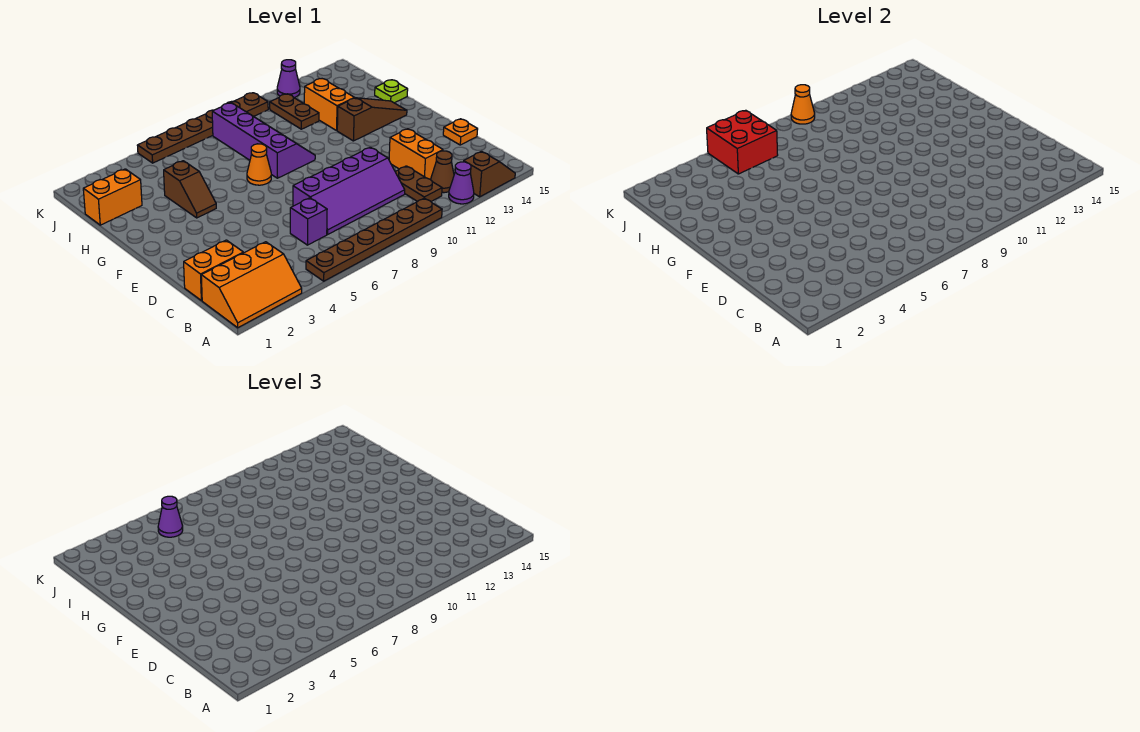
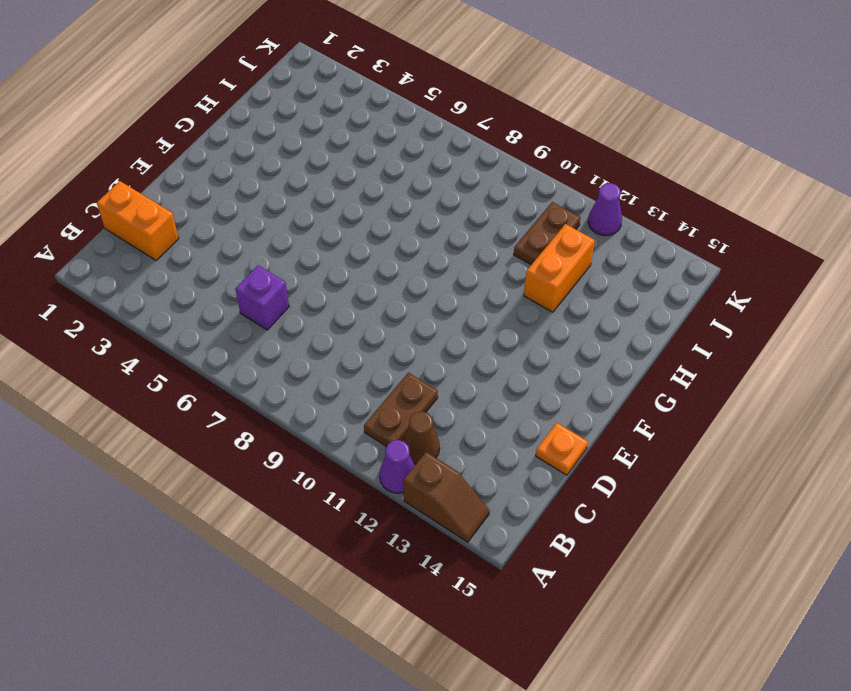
none -> orange 2x3 slope [201,242,302,328]
none -> brown 1x6 plate [306,198,442,281]
none -> purple 2x4 slope [293,147,405,234]

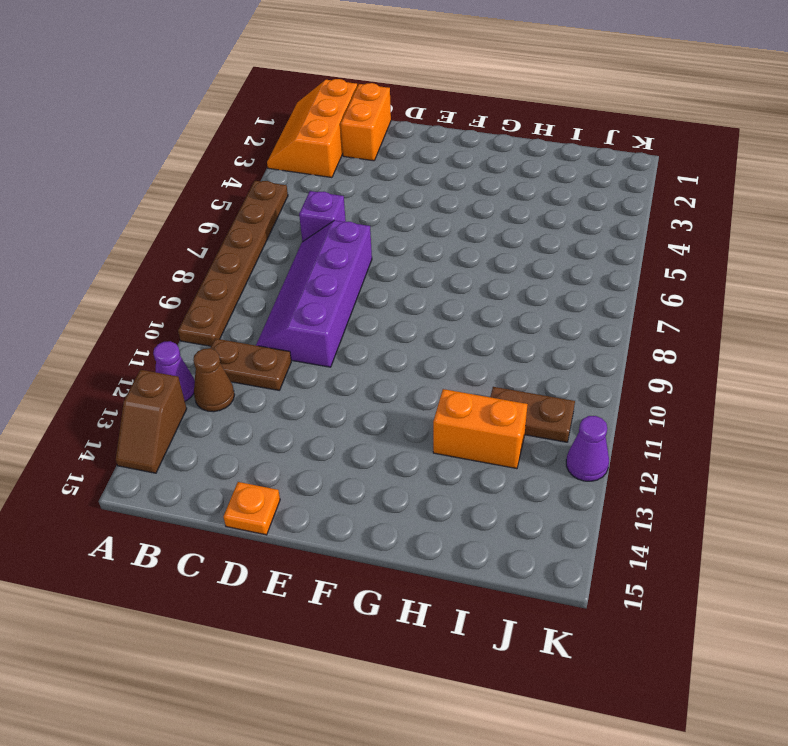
none -> orange 1x2 brick [389,129,443,180]
none -> brown 1x2 slope [164,161,216,218]
none -> orange 1x1 cone [247,144,271,185]

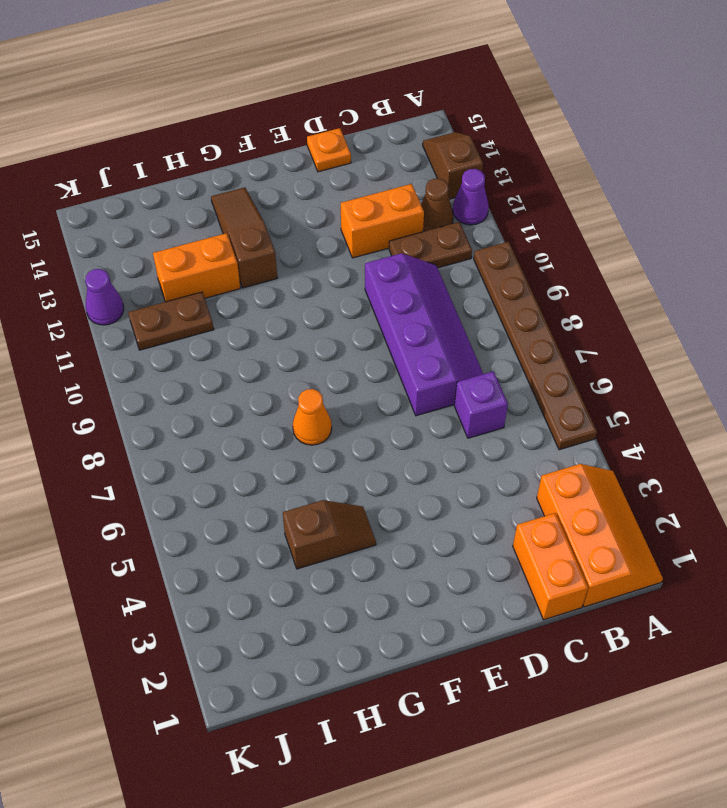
none -> purple 2x4 slope [212,103,315,178]
none -> lime 1x1 plate [375,80,408,103]
none -> orange 1x2 brick [83,169,142,225]

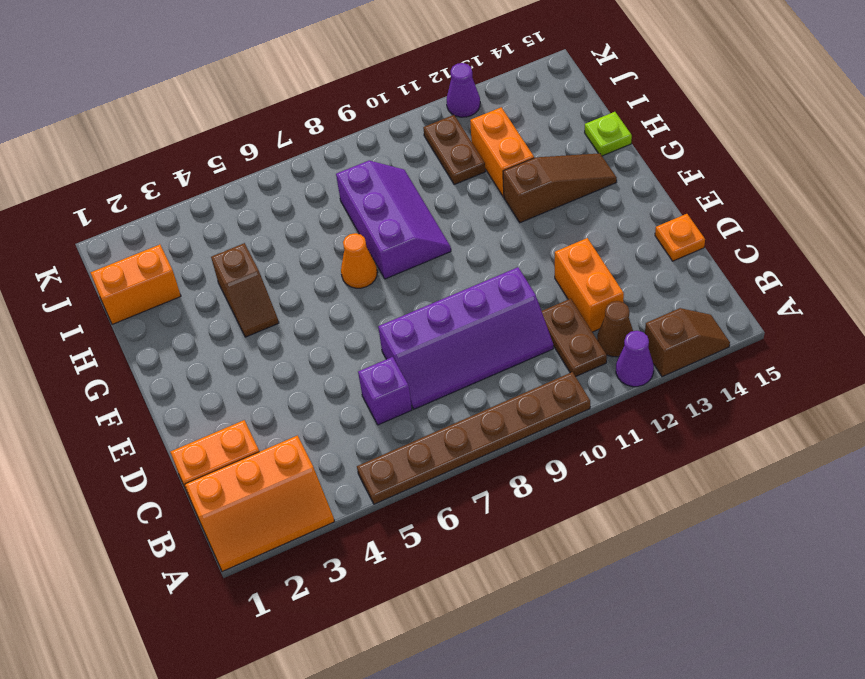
purple 2x3 slope [336,160,451,279] -> purple 2x4 slope [212,103,315,178]
none -> brown 1x6 plate [137,93,268,163]
none -> red 2x2 brick [707,110,778,174]
none -> orange 1x1 cone [791,85,815,124]

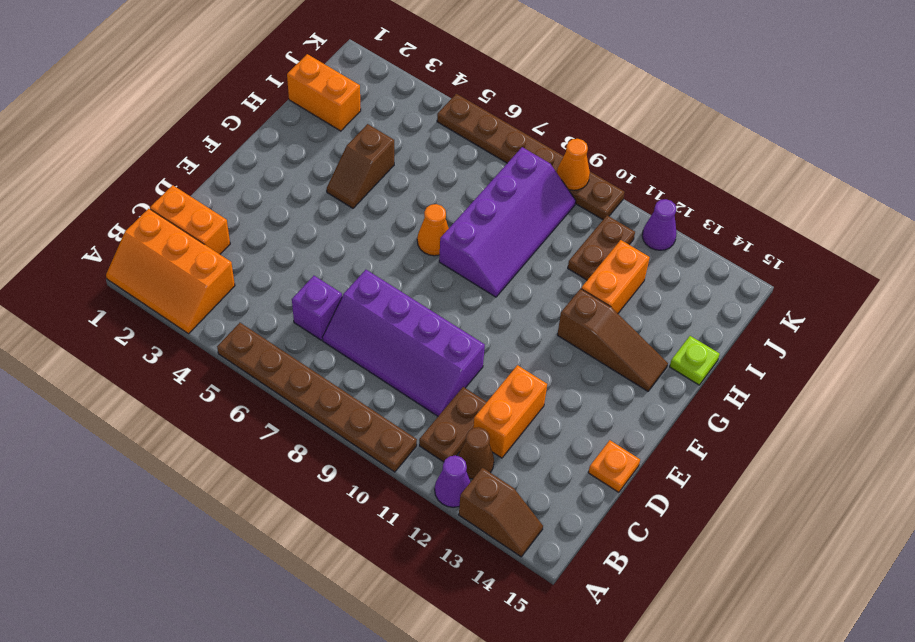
none -> red 2x2 brick [707,110,778,174]
none -> purple 1x1 cone [158,496,183,537]

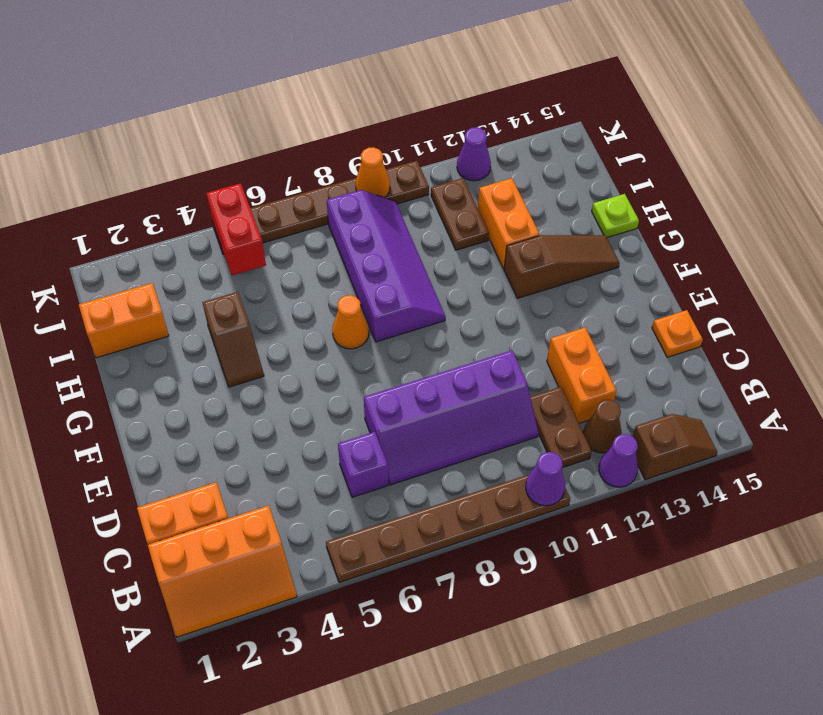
purple 1x1 cone [526,452,565,506] -> purple 1x1 cone moved to [158,496,183,537]
red 1x2 brick [206,183,266,275] -> red 2x2 brick [707,110,778,174]

